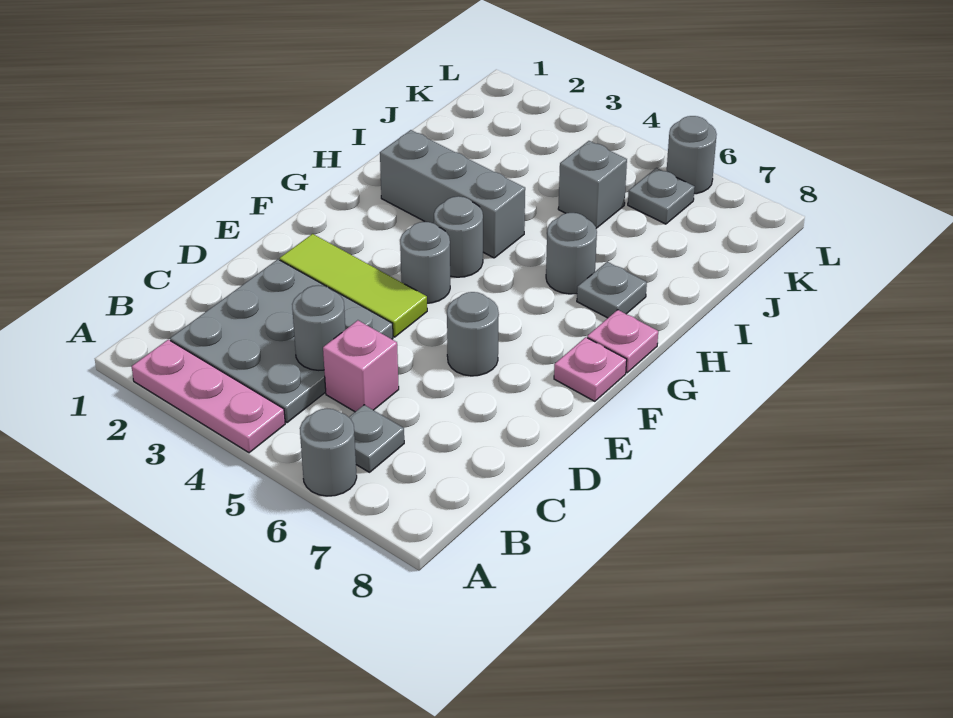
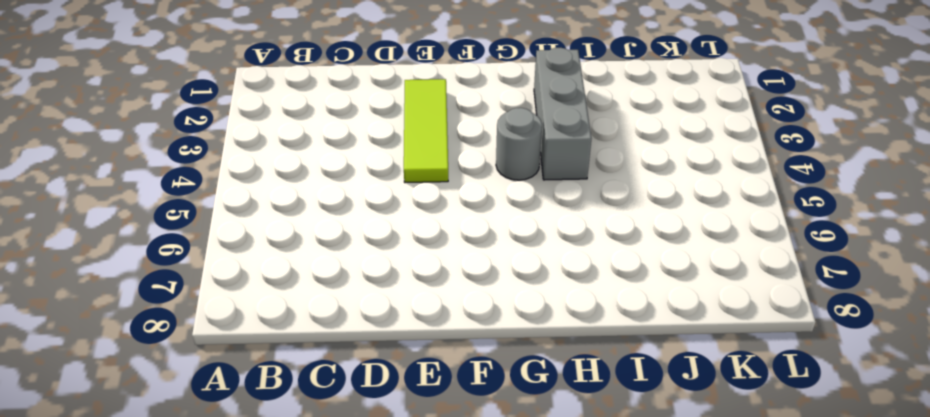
none -> pink 1x3 plate [132,340,285,453]
none -> grey 1x1 round brick [300,409,357,496]
none -> grey 3x3 plate [170,259,393,423]

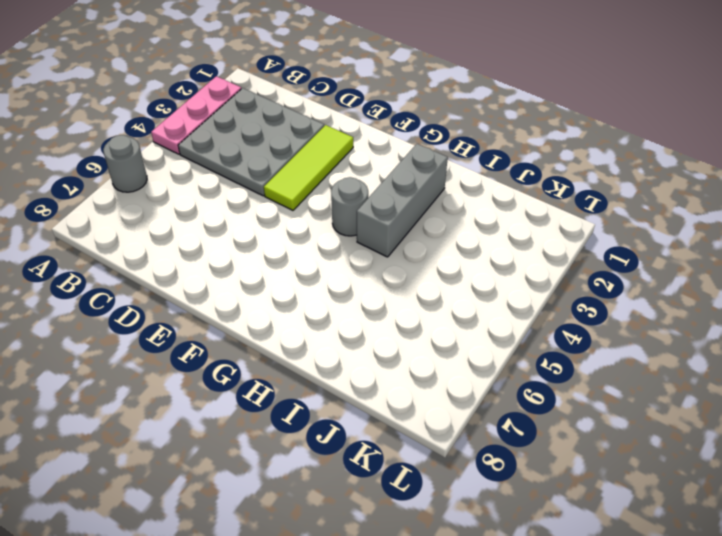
none -> grey 1x1 plate [349,405,404,472]
none -> pink 1x1 brick [323,320,399,412]
none -> grey 1x1 round brick [447,292,499,376]

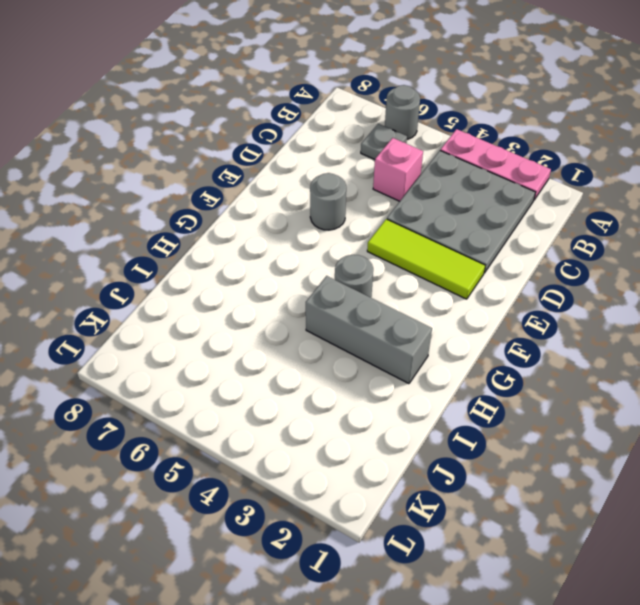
none -> grey 1x1 round brick [400,222,450,303]
none -> pink 1x1 plate [554,337,627,401]
none -> pink 1x1 plate [587,310,658,373]

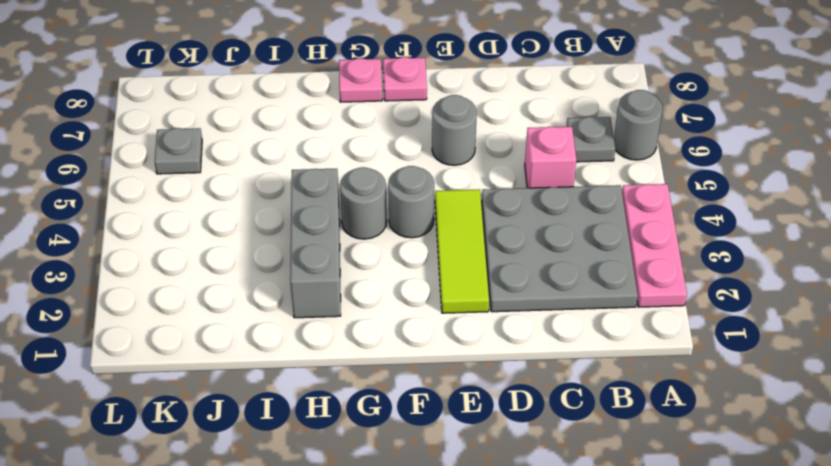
none -> grey 1x1 round brick [546,213,597,294]
none -> grey 1x1 plate [577,262,647,318]
none -> grey 1x1 brick [558,141,627,228]

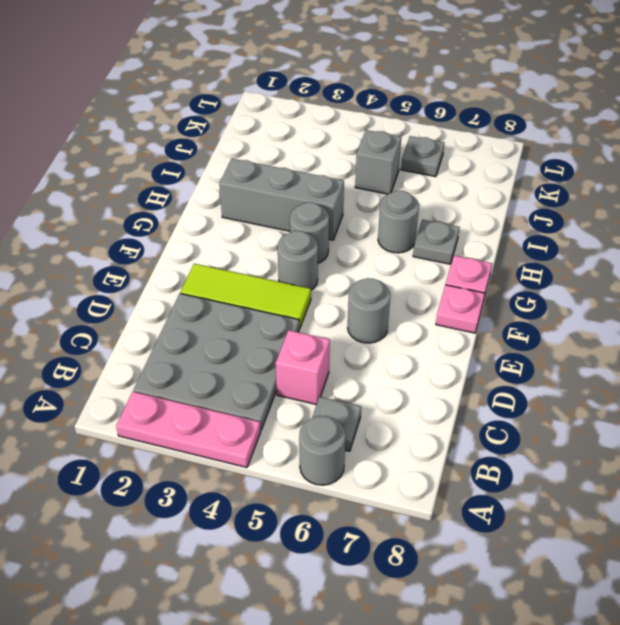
none -> grey 1x1 round brick [667,116,717,194]
none -> grey 1x1 round brick [292,285,345,370]

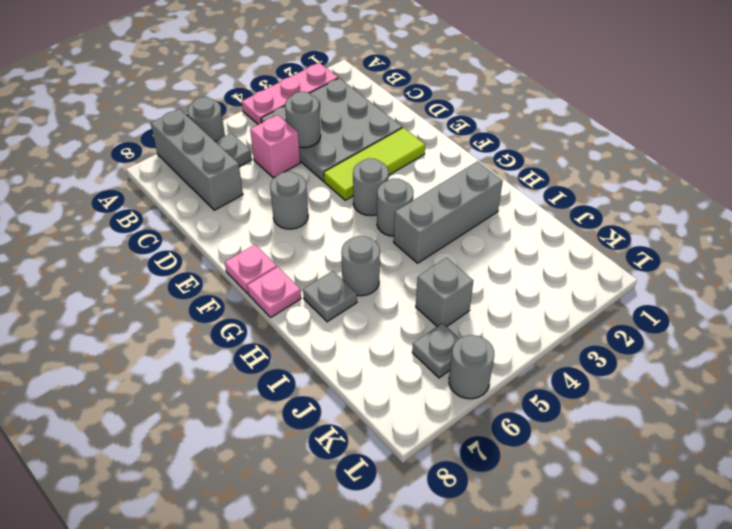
grey 1x3 brick [151,109,243,210] -> none

